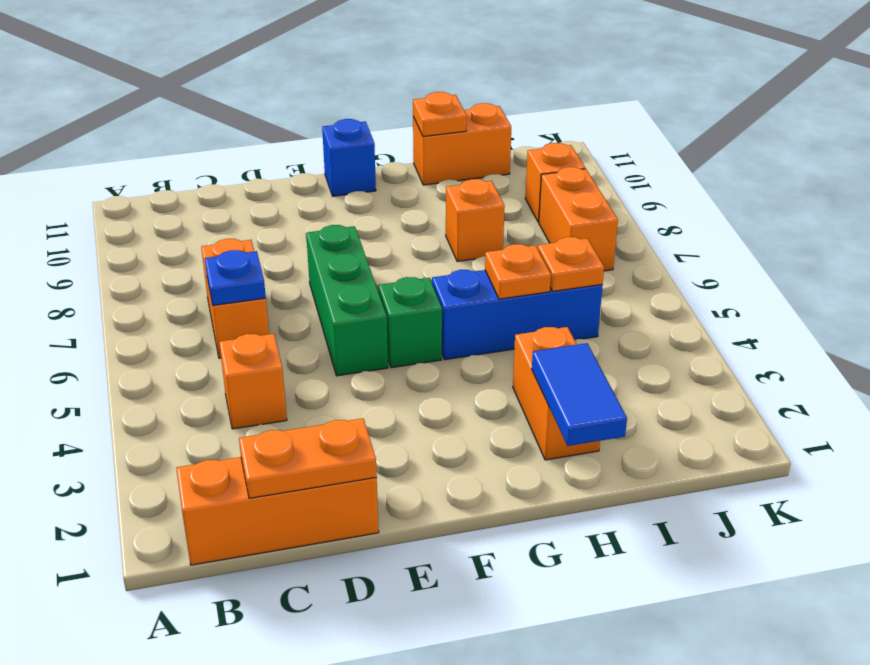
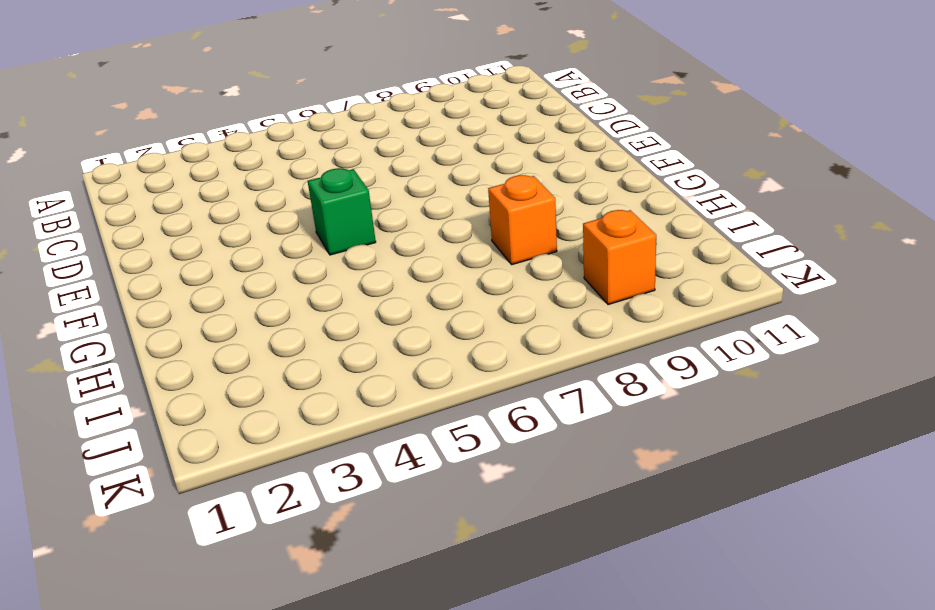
none -> orange 1x3 brick [176,457,379,565]
none -> orange 1x1 brick [219,334,287,429]
none -> orange 1x2 brick [201,239,269,358]

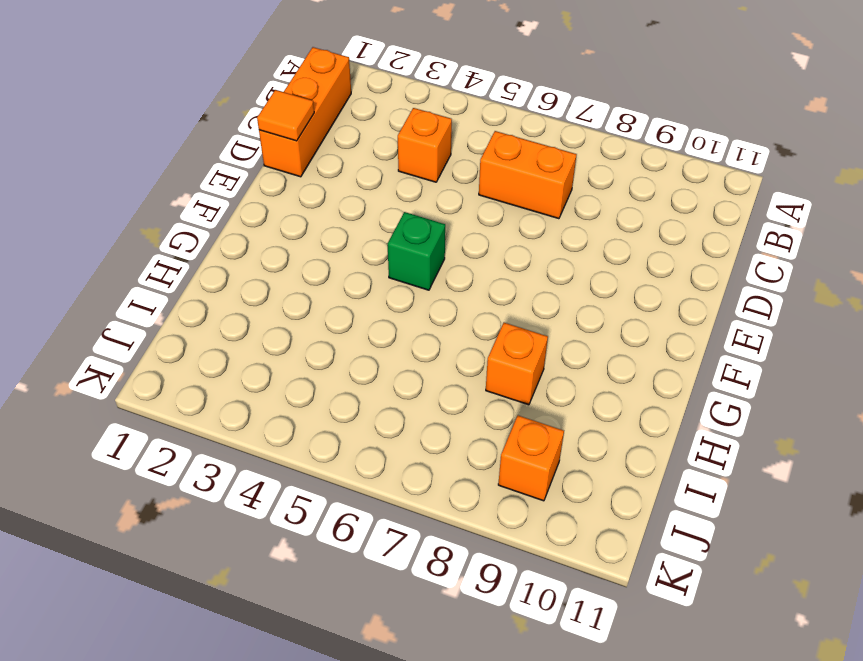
orange 1x1 tile [257,90,314,141] -> orange 1x2 plate [239,418,377,498]
none -> green 1x3 brick [306,225,388,376]
none -> blue 1x1 brick [322,119,376,196]
none -> blue 1x3 brick [432,270,603,360]

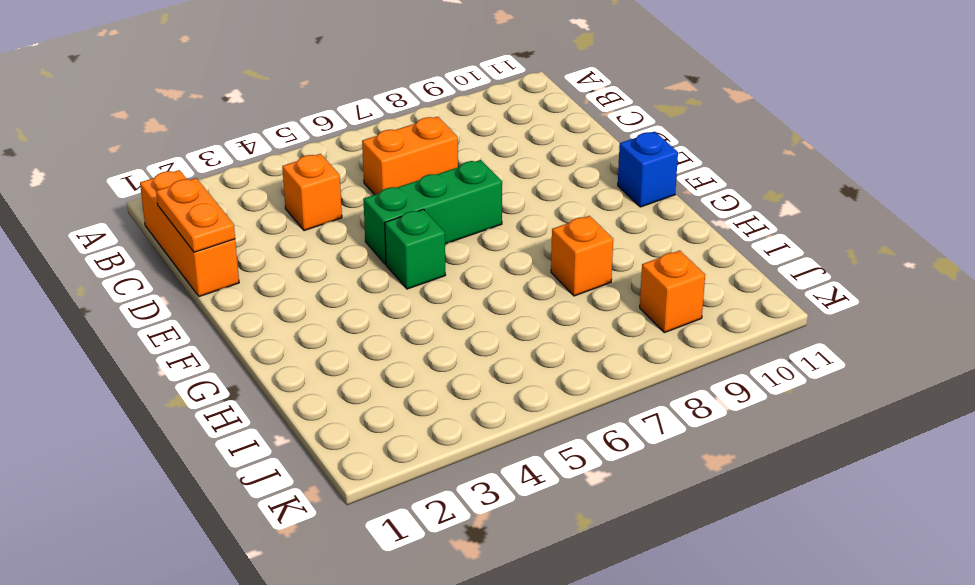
none -> blue 1x3 brick [432,270,603,360]
none -> orange 1x2 brick [513,327,600,460]
none -> orange 1x2 brick [413,103,511,185]

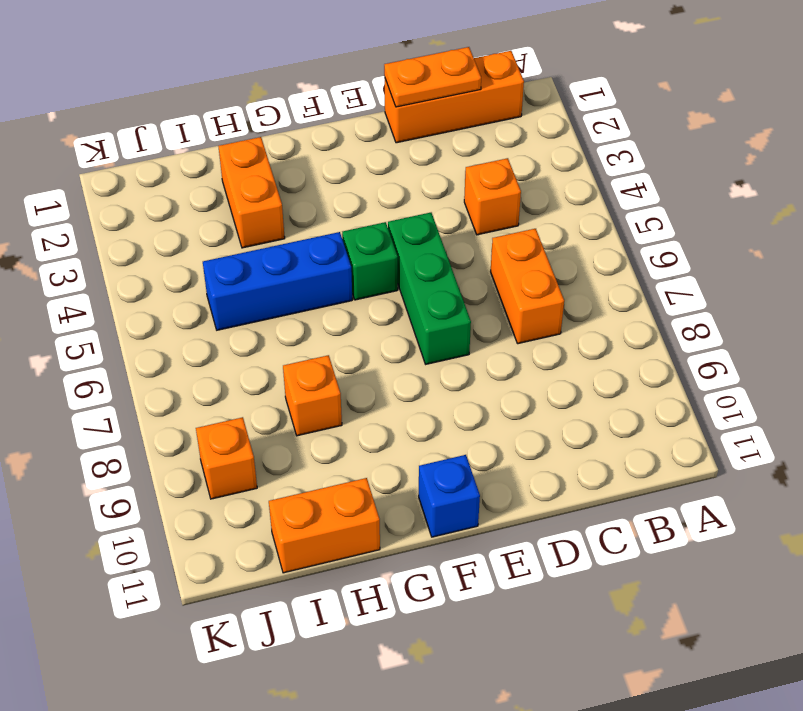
none -> orange 1x2 brick [539,167,618,271]
none -> blue 1x1 plate [205,250,266,306]
none -> blue 1x2 tile [532,343,627,446]

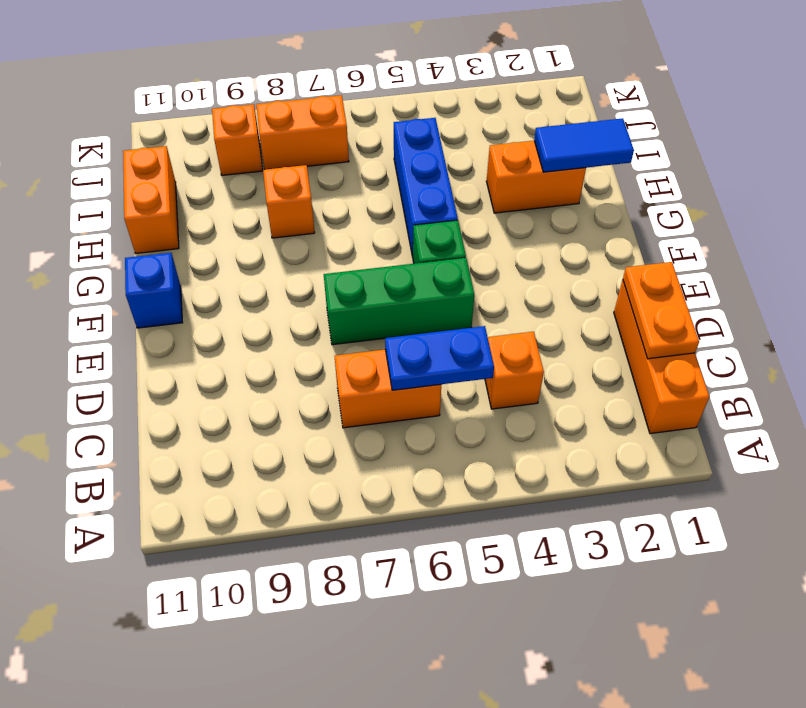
blue 1x2 plate [385,326,494,390] -> blue 1x1 plate [205,250,266,306]
none -> orange 1x1 plate [485,244,551,299]
none -> orange 1x1 plate [413,92,467,137]
none -> orange 1x1 plate [538,237,604,291]

